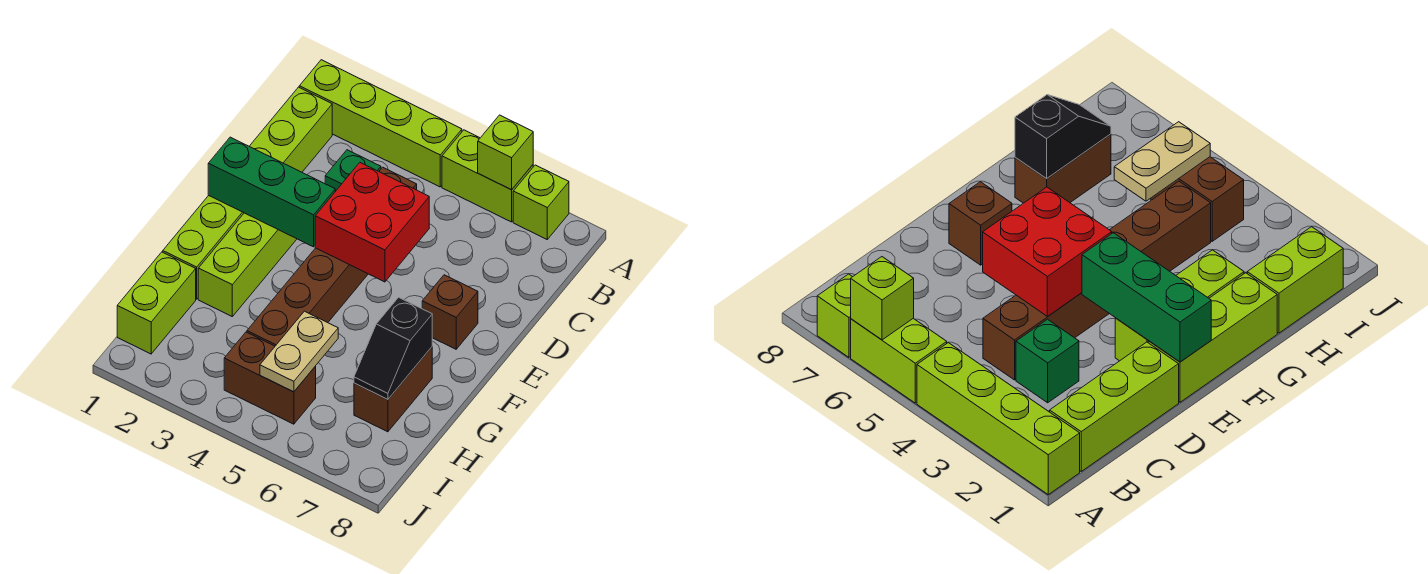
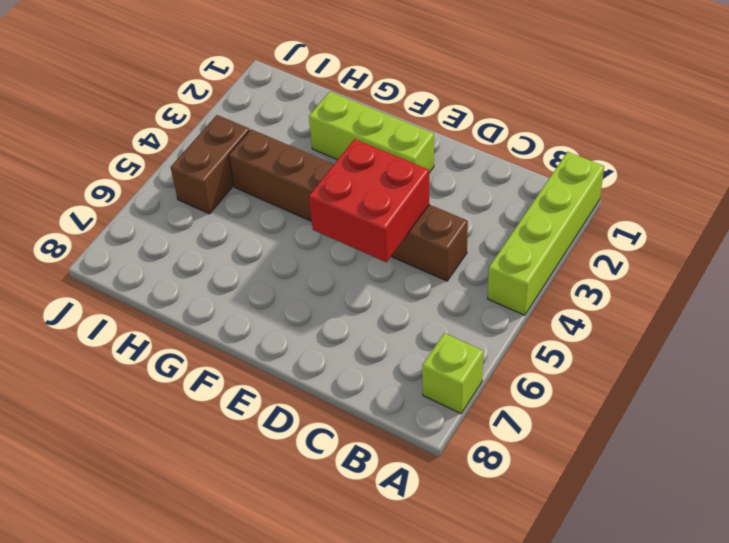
none -> lime 1x2 brick [442,130,533,222]
none -> lime 1x3 brick [249,87,332,172]
none -> green 1x1 brick [325,150,381,191]

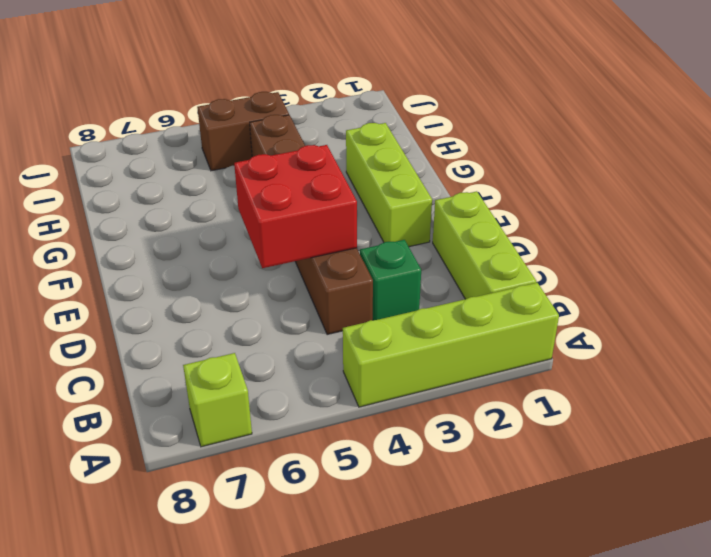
none -> lime 1x2 brick [442,130,533,222]
none -> lime 1x3 brick [163,195,244,299]
none -> brown 1x1 brick [422,275,478,349]

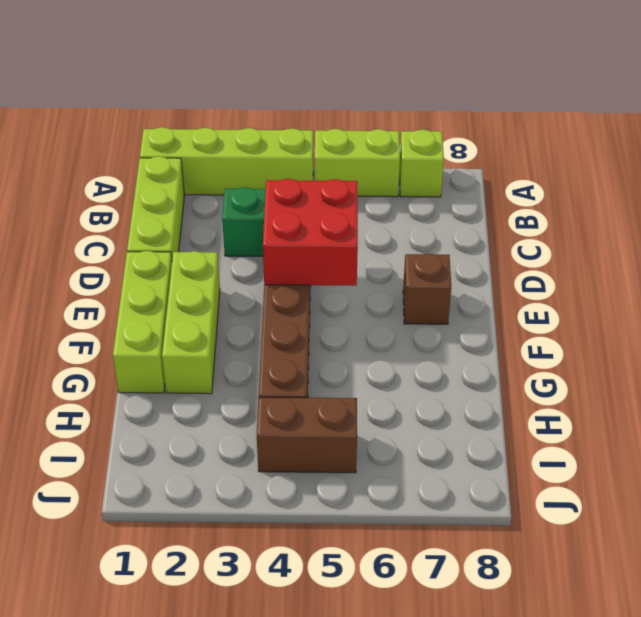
none -> brown 1x2 brick [354,347,432,432]
none -> lime 1x2 brick [117,252,196,354]
none -> lime 1x1 brick [478,115,533,190]

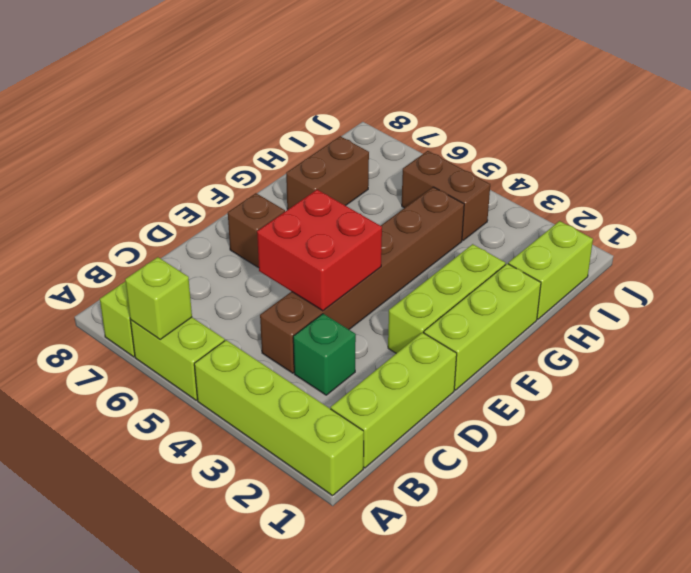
none -> green 1x3 brick [208,137,335,247]
none -> black 1x2 slope [354,297,432,400]
none -> tan 1x2 plate [260,311,338,392]

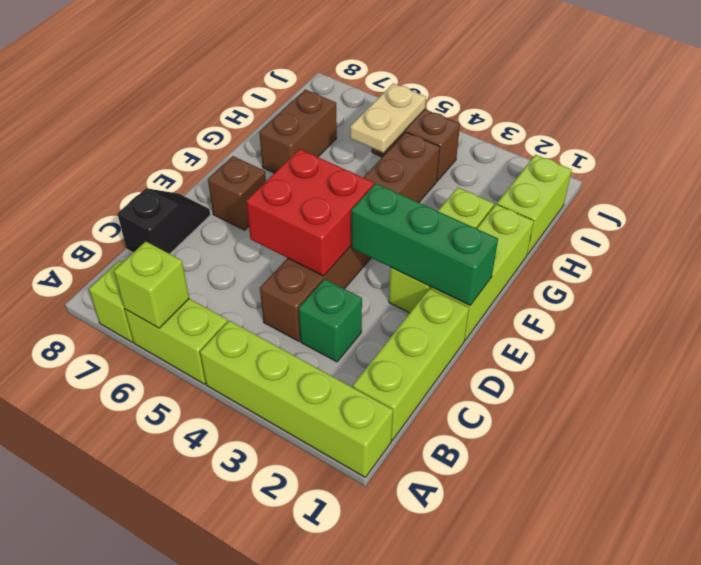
black 1x2 slope [118,188,210,254] -> black 1x2 slope moved to [354,297,432,400]

